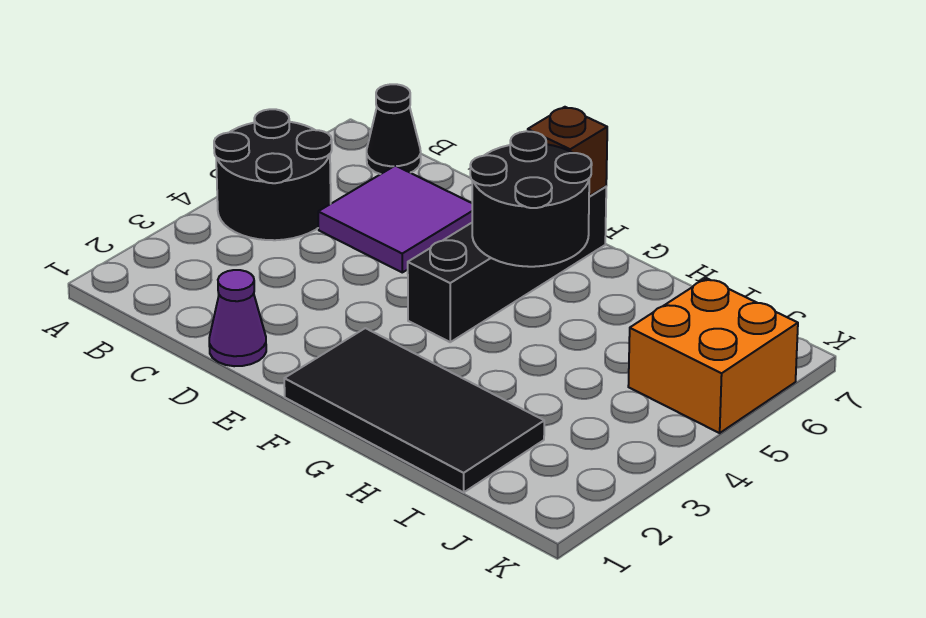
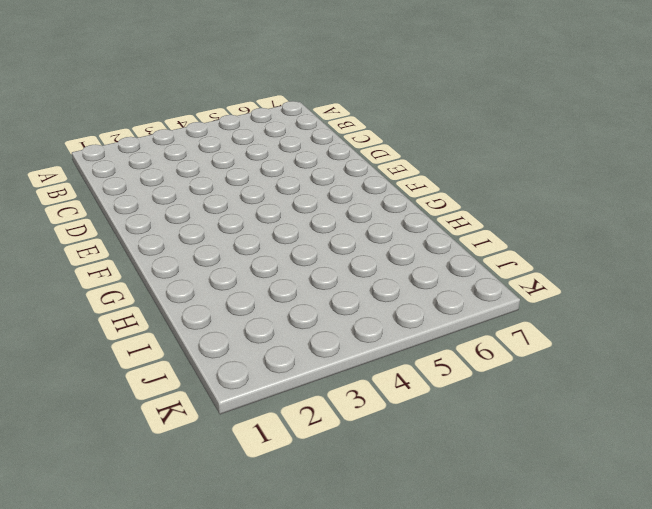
none -> black 2x2 round brick [214,109,332,240]
none -> black 1x1 cone [367,84,421,174]

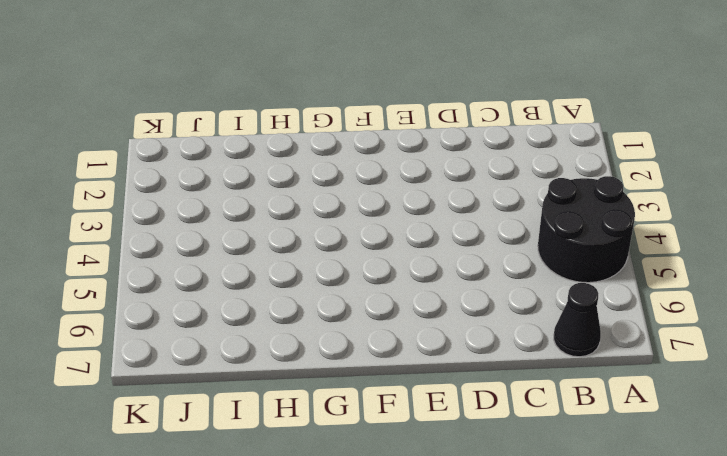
none -> purple 2x2 tile [318,166,472,272]
none -> purple 1x1 cone [209,270,266,366]

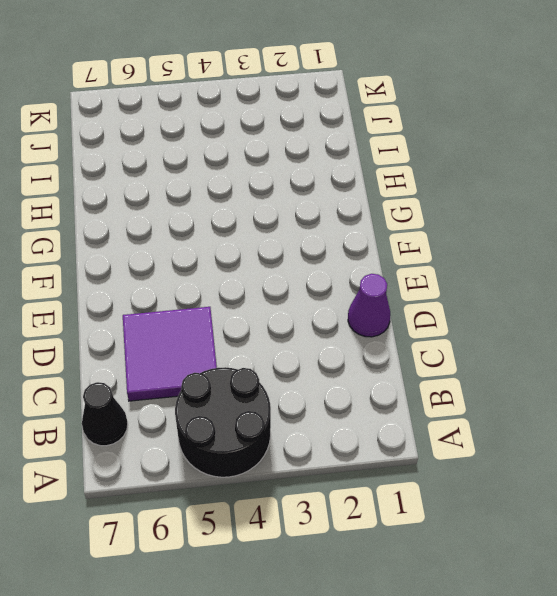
none -> black 2x4 tile [284,328,544,492]
none -> black 1x4 brick [408,186,606,342]

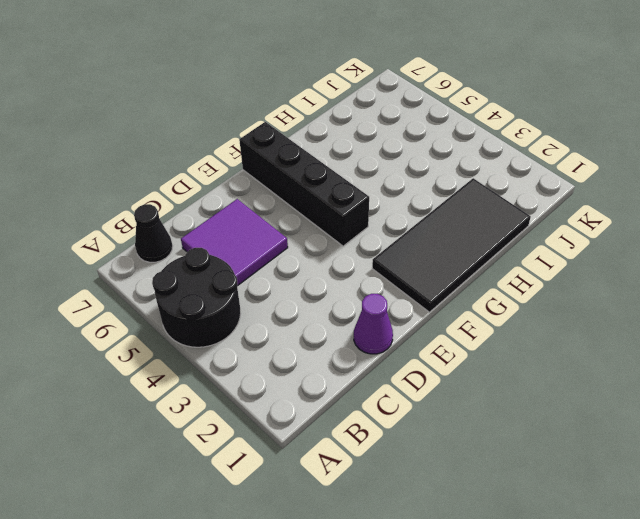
none -> orange 2x2 brick [628,278,798,433]
none -> black 2x2 round brick [470,131,592,267]

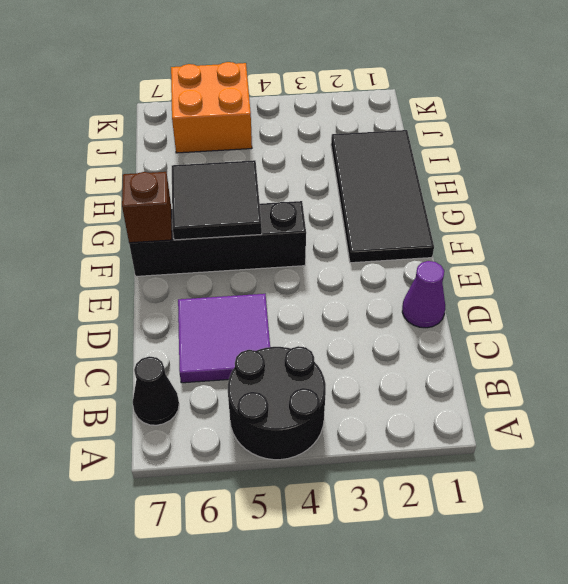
black 2x2 tile [172,160,262,240] -> black 2x2 round brick [470,131,592,267]

